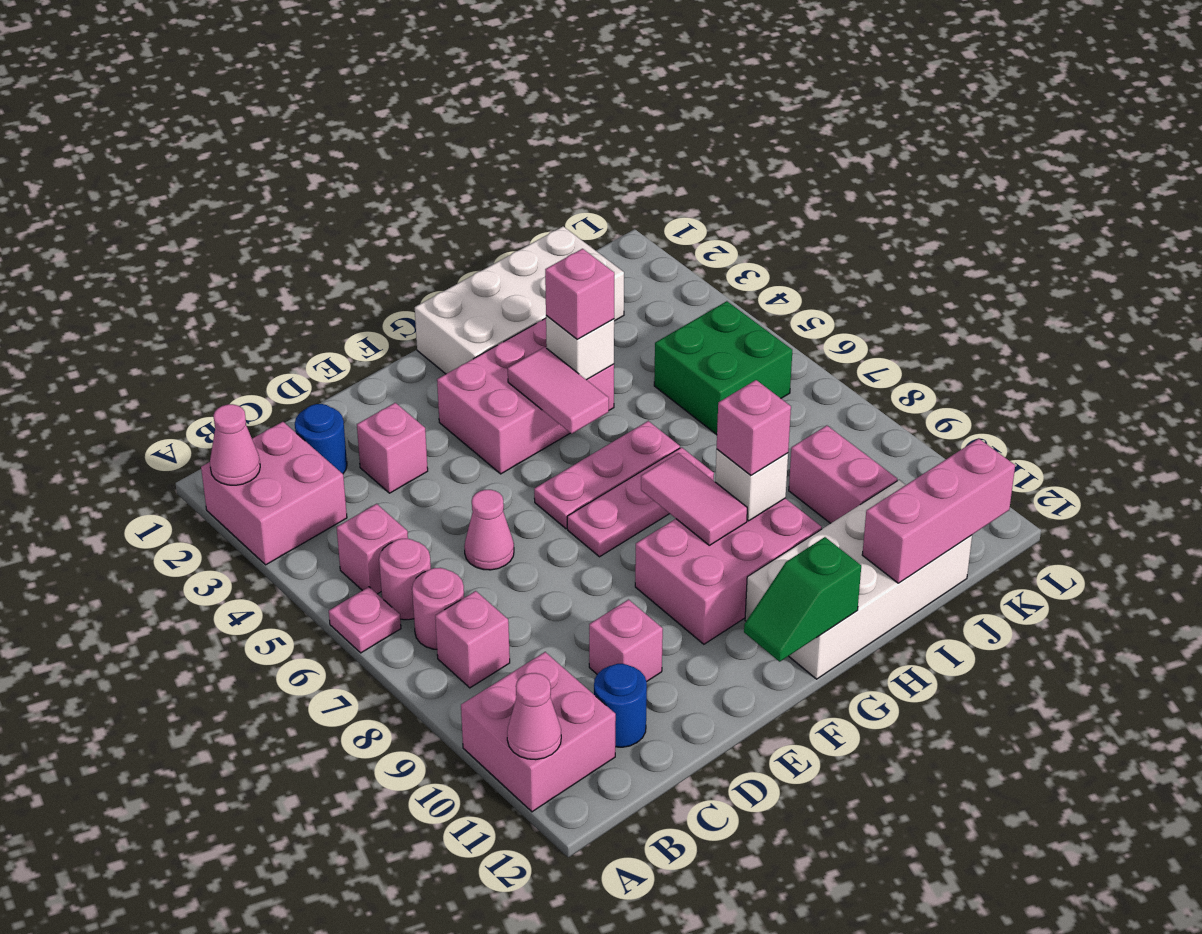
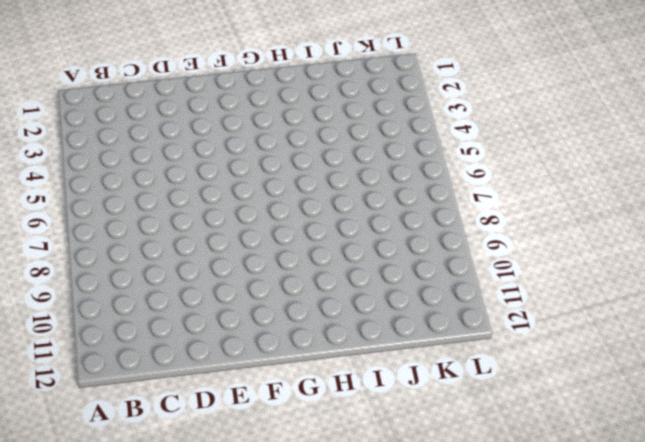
none -> pink 2x2 brick [201,422,347,565]
none -> pink 1x1 plate [329,587,401,653]
none -> pink 2x2 brick [461,652,616,812]
none -> pink 1x1 brick [337,504,408,594]

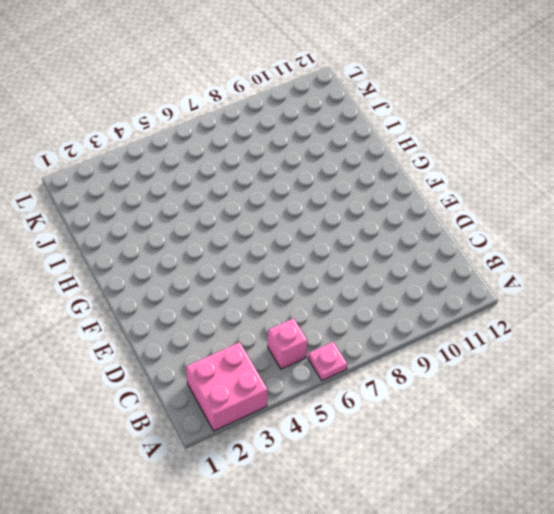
none -> pink 2x2 brick [461,652,616,812]
none -> pink 1x1 round brick [379,539,431,620]
none -> pink 1x1 round brick [412,568,464,649]
none -> pink 1x1 brick [435,591,510,688]

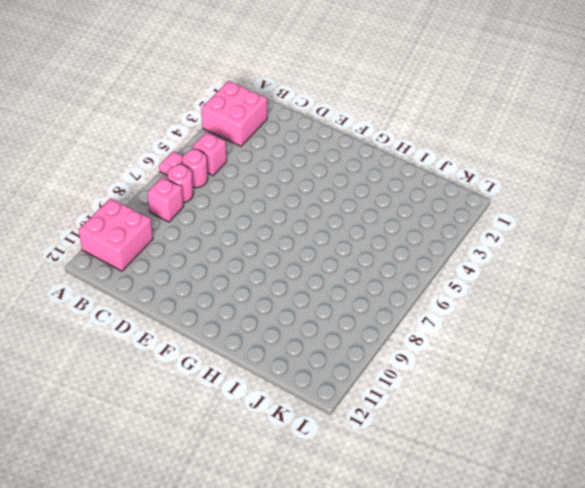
none -> blue 1x1 round brick [295,404,347,474]
none -> blue 1x1 round brick [594,664,647,747]
none -> pink 1x1 brick [357,403,428,493]
none -> pink 1x1 cone [464,490,514,570]

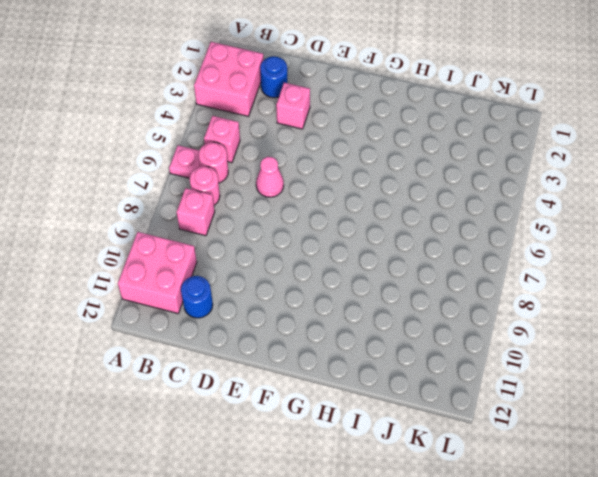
none -> pink 1x1 brick [589,600,663,682]
none -> pink 2x3 brick [437,318,614,474]
none -> pink 1x3 plate [534,421,680,529]
none -> pink 1x3 plate [567,447,714,557]

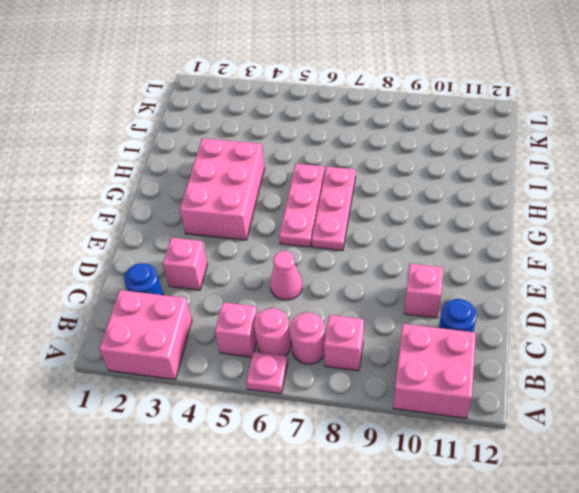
none -> pink 2x3 brick [635,498,822,644]
none -> white 2x4 brick [415,226,624,374]
none -> white 2x4 brick [745,480,972,679]
none -> green 2x2 brick [654,301,792,435]

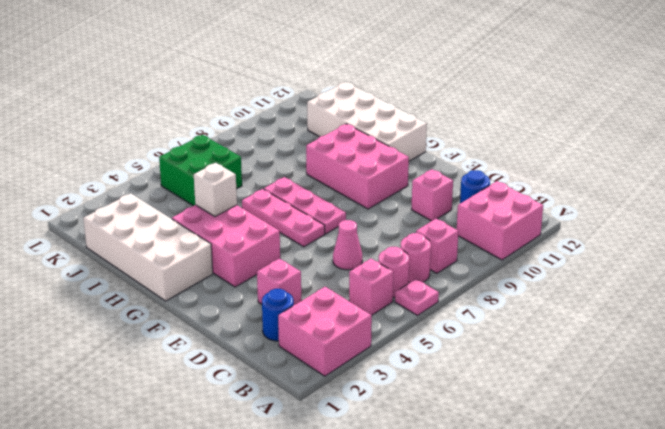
none -> pink 1x2 brick [789,426,897,523]
none -> pink 1x1 cone [210,404,260,485]
none -> pink 1x1 cone [507,673,561,760]
none -> green 1x2 slope [744,537,861,662]

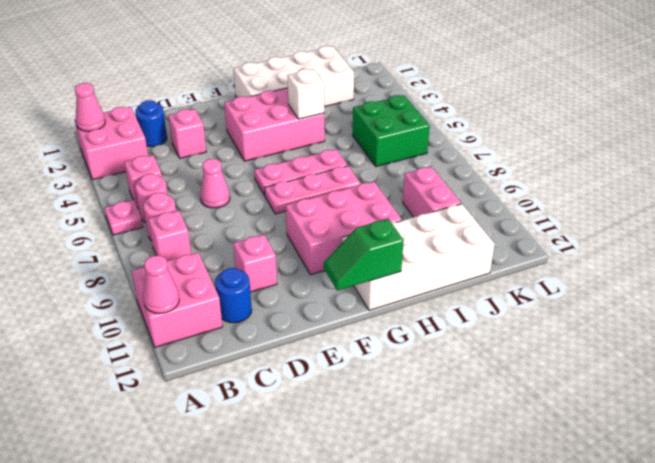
none -> pink 1x2 tile [508,347,609,434]
none -> pink 1x2 tile [641,453,747,545]
none -> white 1x1 brick [715,449,788,521]
none -> pink 1x3 brick [862,439,1015,583]

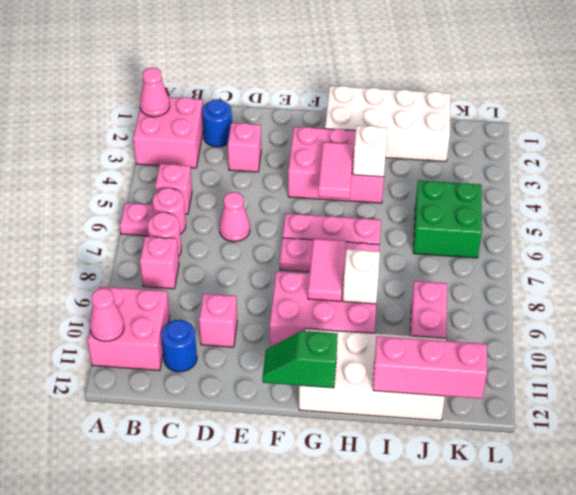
none -> pink 1x1 brick [545,249,614,339]
none -> pink 1x1 brick [717,380,791,475]

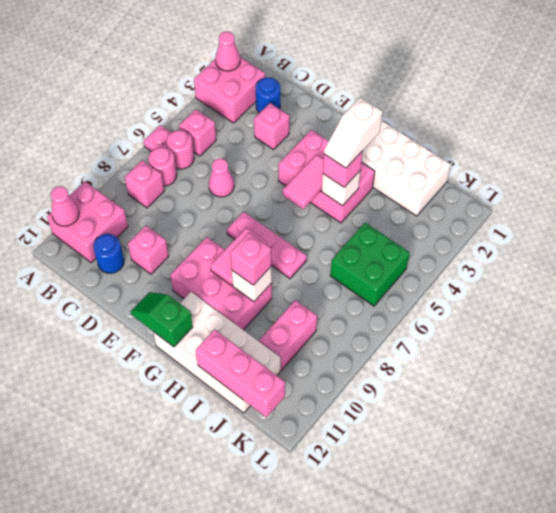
white 1x2 slope [324,97,383,168] -> none
none -> pink 1x3 plate [534,421,680,529]

